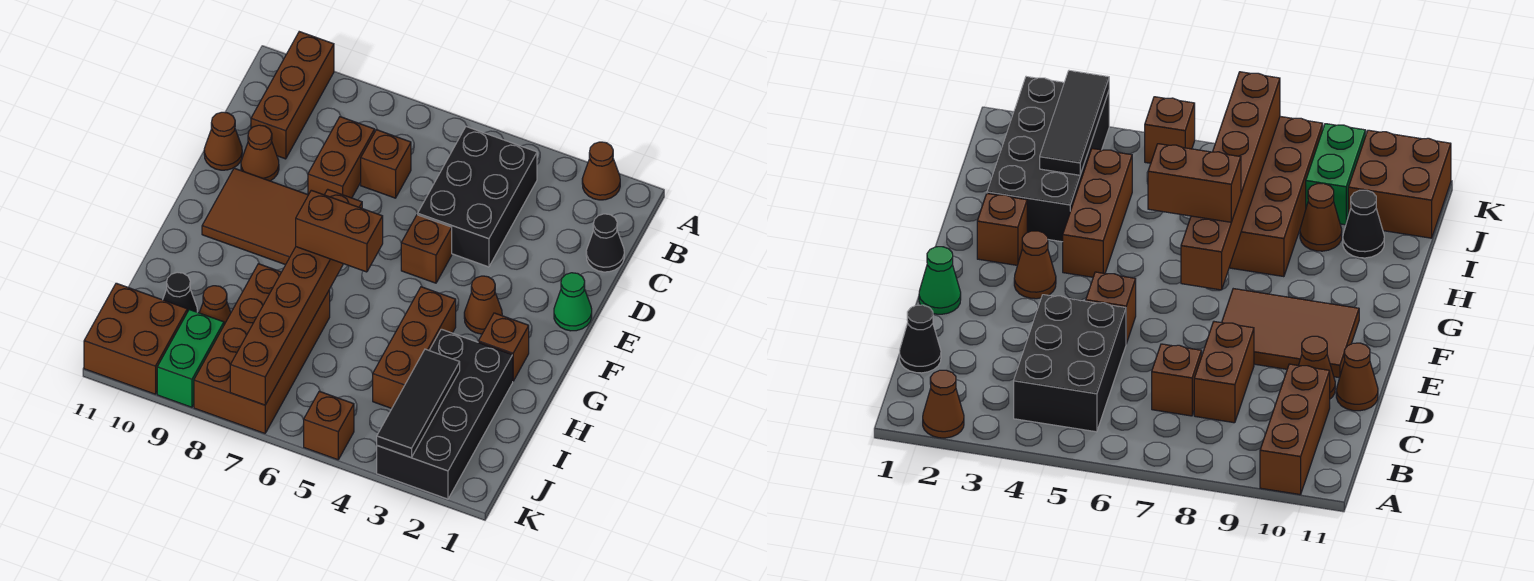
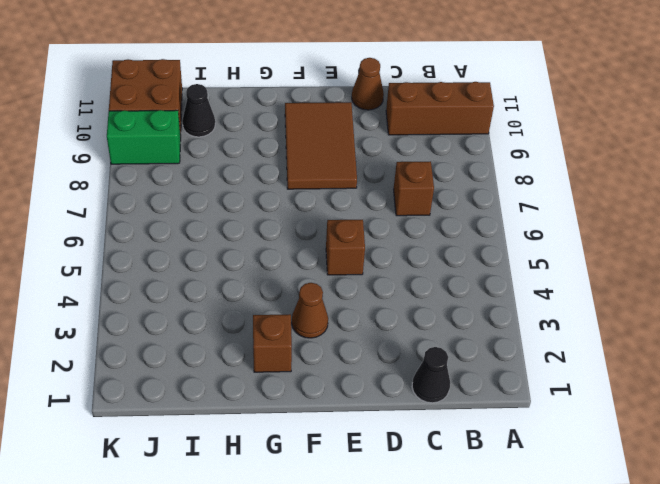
none -> brown 1x1 cone [582,142,620,200]
none -> black 2x3 brick [418,127,537,267]
none -> brown 1x2 brick [308,117,375,198]

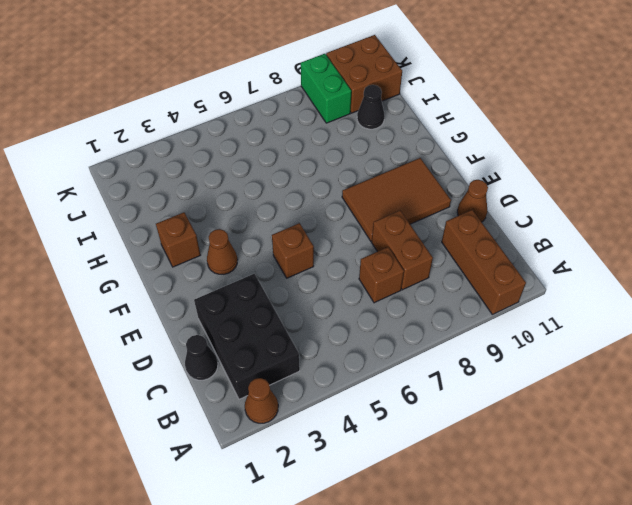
black 2x3 brick [194,274,300,399] -> black 2x3 brick moved to [418,127,537,267]
none -> brown 1x1 cone [241,125,279,181]
none -> green 1x1 cone [554,273,592,331]
none -> brown 1x3 brick [373,287,456,408]

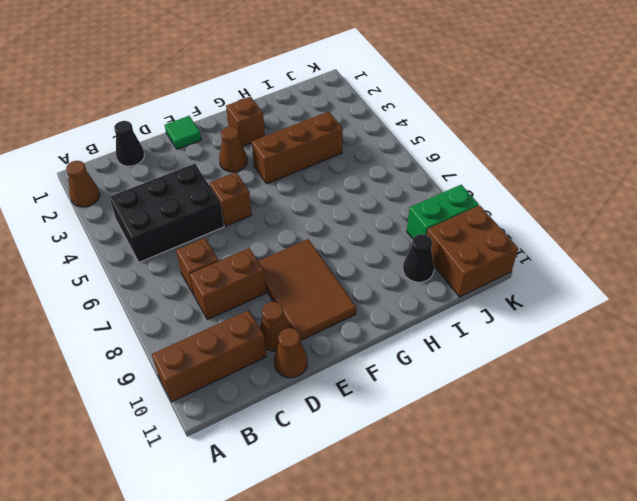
green 1x1 tile [165,116,202,149] -> green 1x1 cone [554,273,592,331]
none -> black 2x4 brick [377,329,513,499]
none -> brown 2x4 brick [194,264,330,433]
none -> brown 1x1 cone [199,286,231,325]

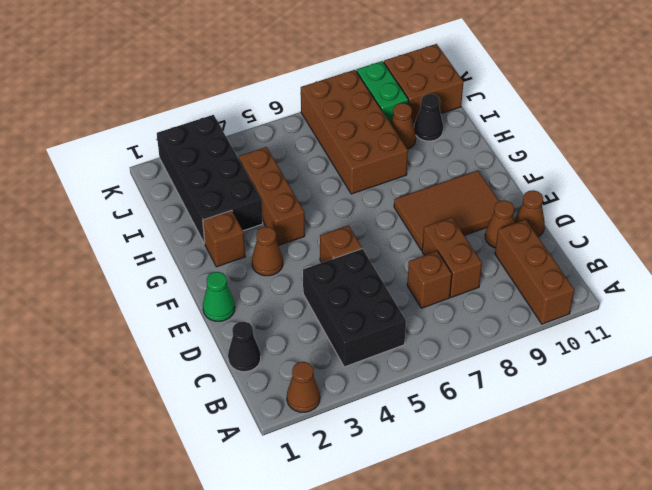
none -> brown 1x1 brick [304,391,354,460]
none -> brown 1x6 brick [230,189,362,405]
none -> black 1x3 tile [377,349,460,458]

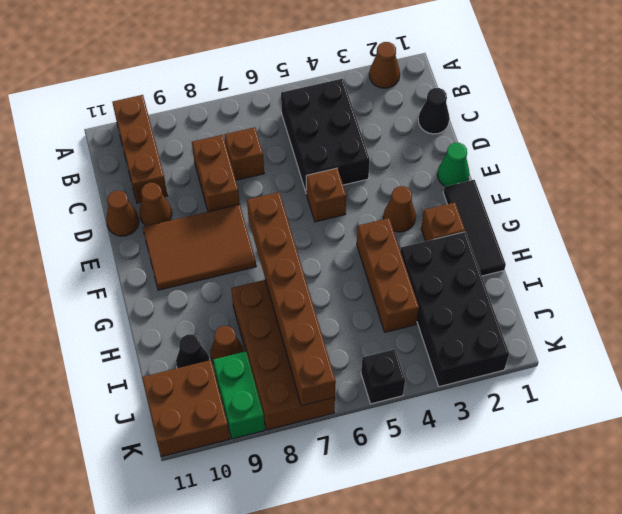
black 1x3 tile [443,180,506,276] -> black 1x3 tile moved to [377,349,460,458]
black 1x1 brick [361,349,405,404] -> brown 1x1 brick [304,391,354,460]
none -> brown 1x2 brick [296,190,383,272]

